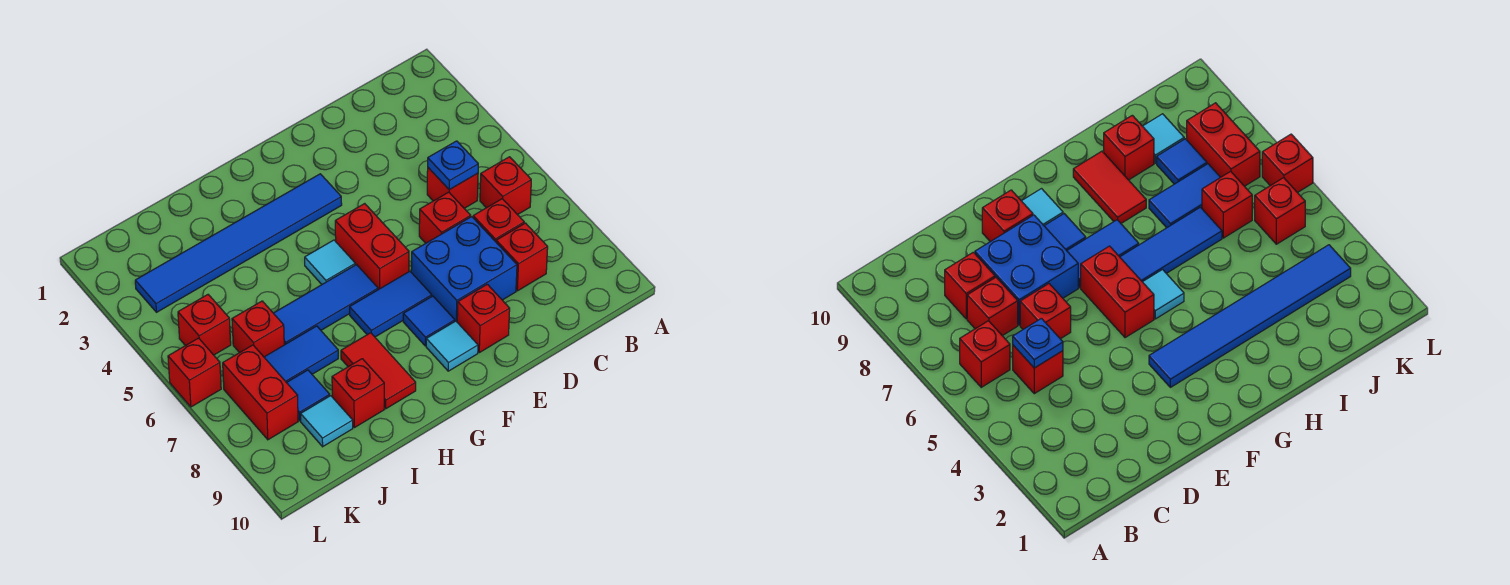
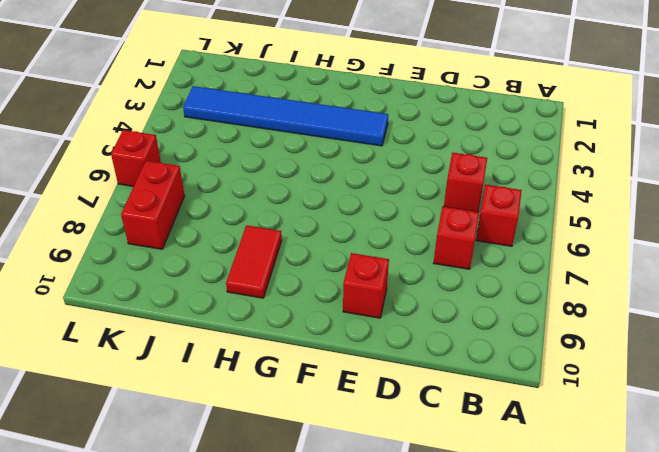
none -> red 1x1 brick [496,223,548,291]
none -> red 1x1 brick [419,192,471,243]
none -> blue 2x2 brick [411,217,517,322]

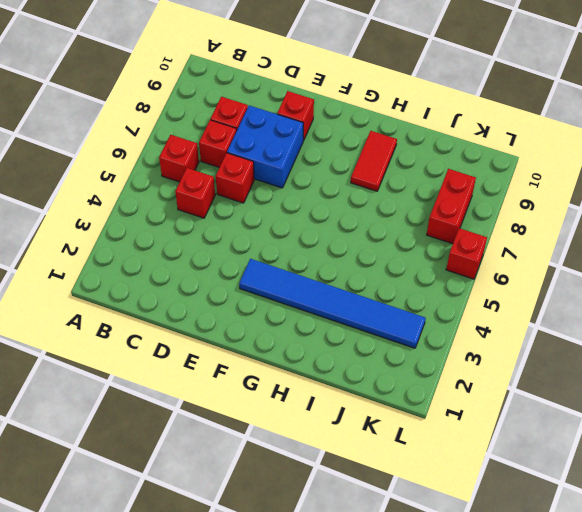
none -> red 1x2 brick [335,204,409,290]
none -> blue 1x2 tile [350,271,432,337]
none -> blue 1x1 tile [403,296,455,346]

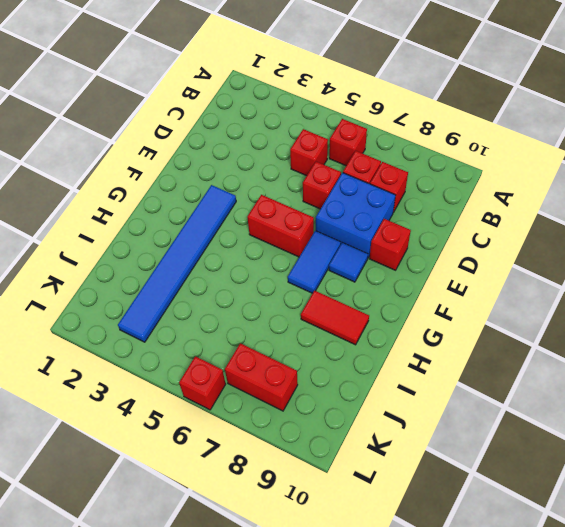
none -> cyan 1x1 tile [426,321,478,371]
none -> cyan 1x1 tile [305,240,355,284]
none -> blue 1x3 tile [274,265,378,345]

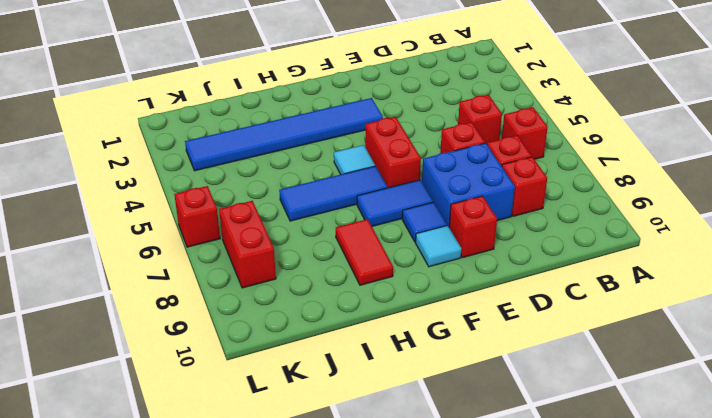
none -> blue 1x2 tile [264,326,338,383]
none -> red 1x1 brick [332,359,384,428]
none -> red 1x1 brick [232,301,284,357]

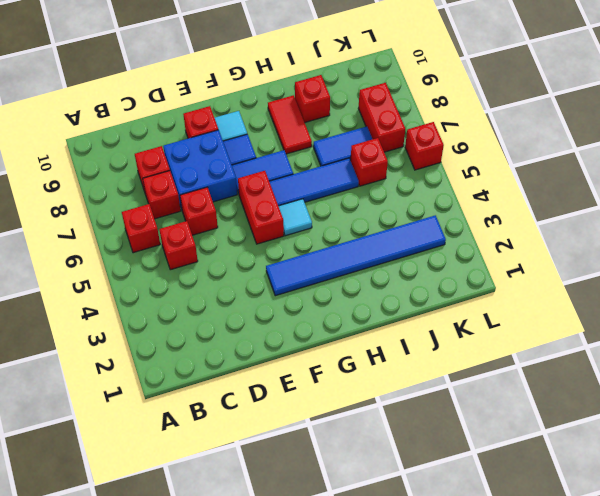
none -> blue 1x1 tile [287,370,330,421]
none -> cyan 1x1 tile [301,396,353,447]
none -> red 1x1 brick [178,295,231,355]

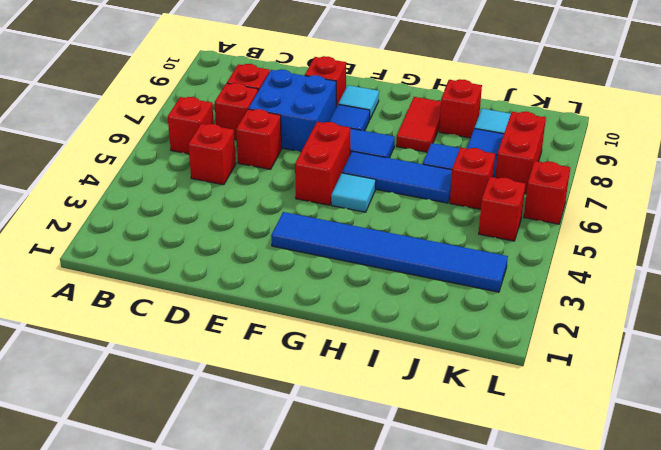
none -> blue 1x1 plate [428,141,478,190]

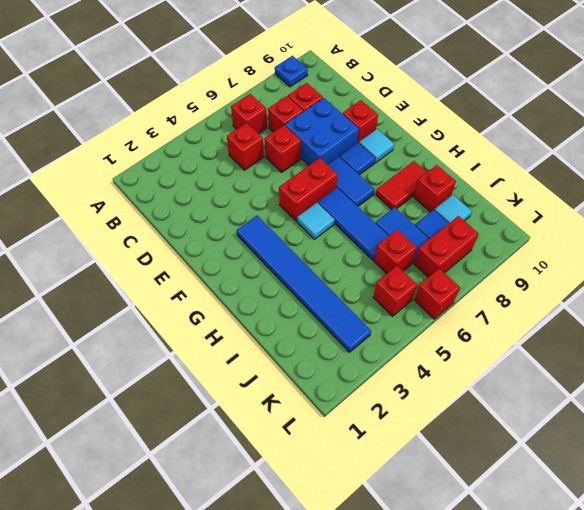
blue 1x1 plate [275,56,308,87] -> blue 1x1 plate moved to [428,141,478,190]

